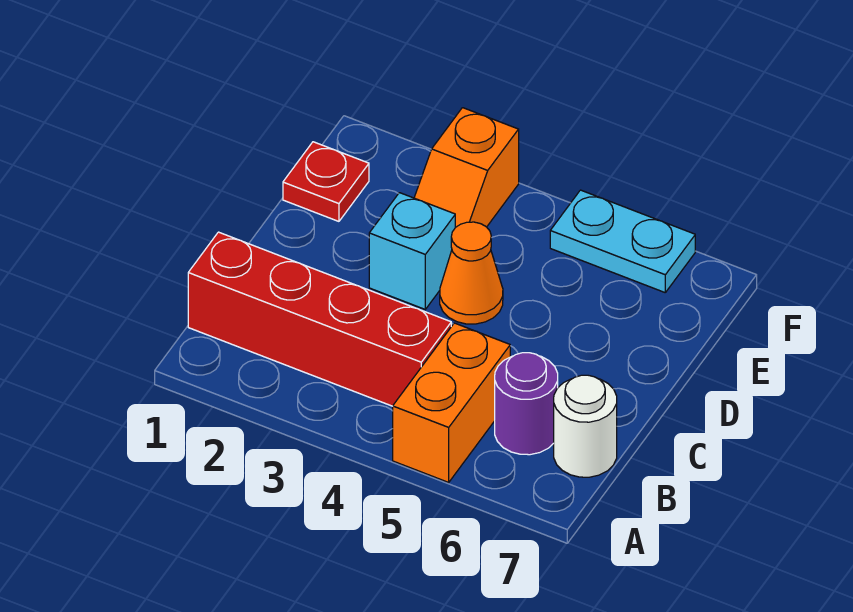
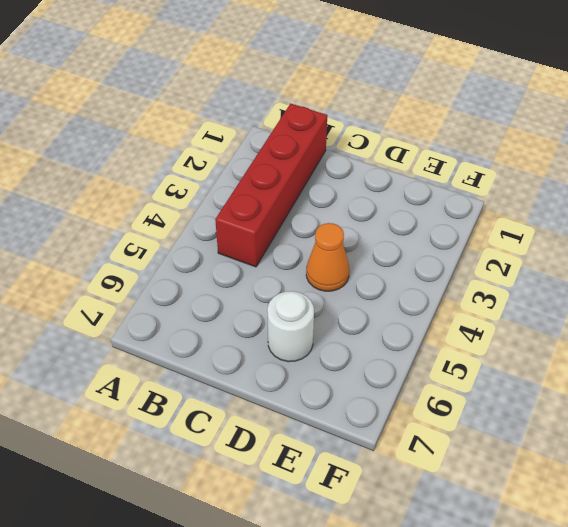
white 1x1 round brick [267,291,314,362] -> white 1x1 round brick moved to [554,375,617,477]
none -> orange 1x2 brick [393,323,510,482]
none -> purple 1x1 round brick [495,353,558,455]

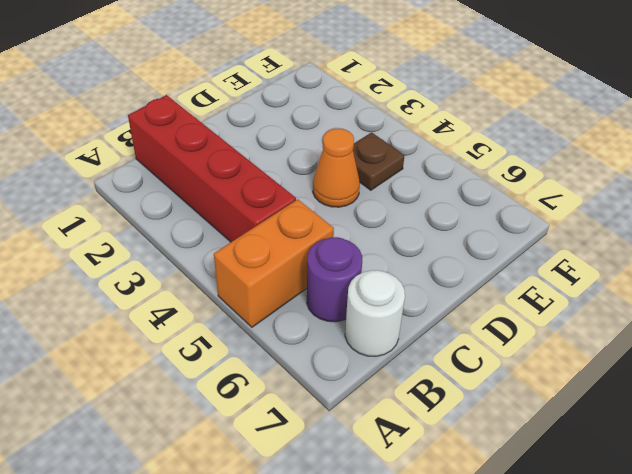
brown 1x1 plate [353,132,405,190] -> none
none -> cyan 1x1 brick [369,193,455,309]
none -> red 1x1 plate [283,142,369,221]

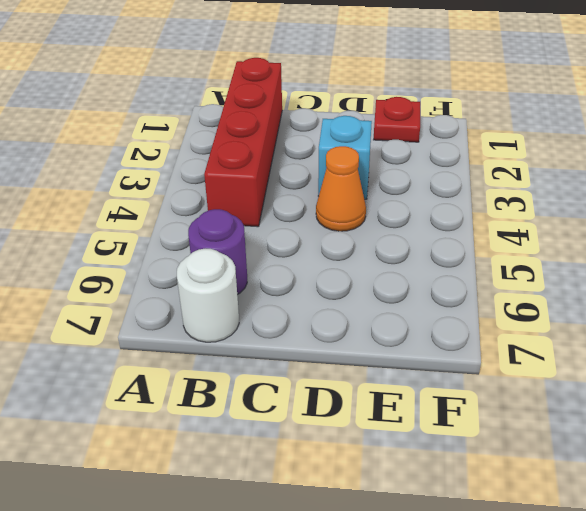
none -> orange 1x2 brick [393,323,510,482]
none -> orange 1x2 slope [414,108,519,228]

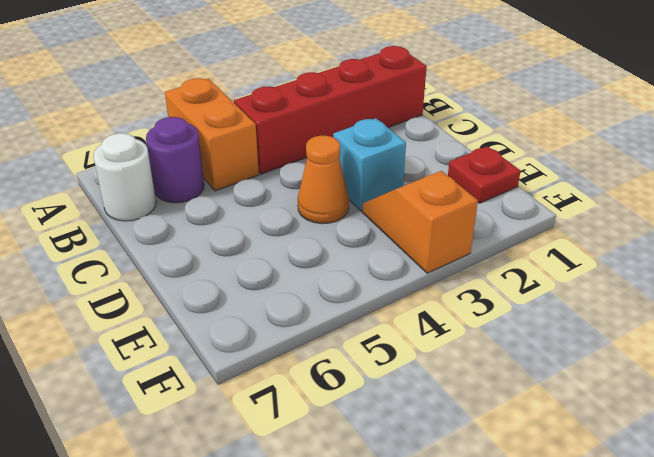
none -> cyan 1x2 plate [550,190,695,292]

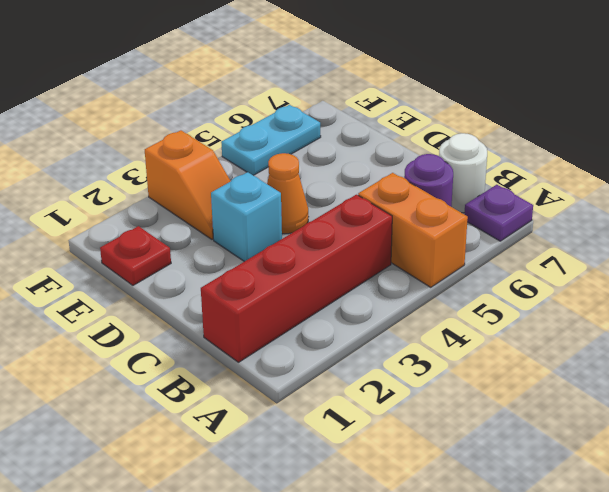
purple 1x1 plate [464,185,533,241] -> none

